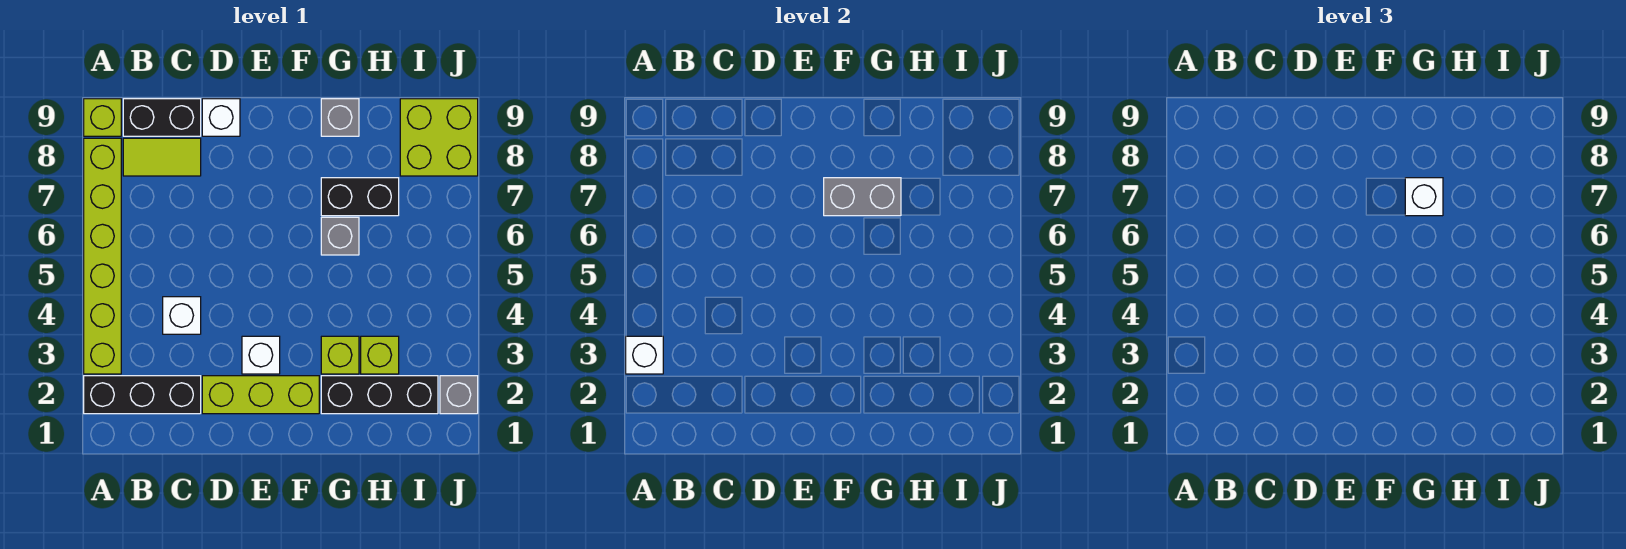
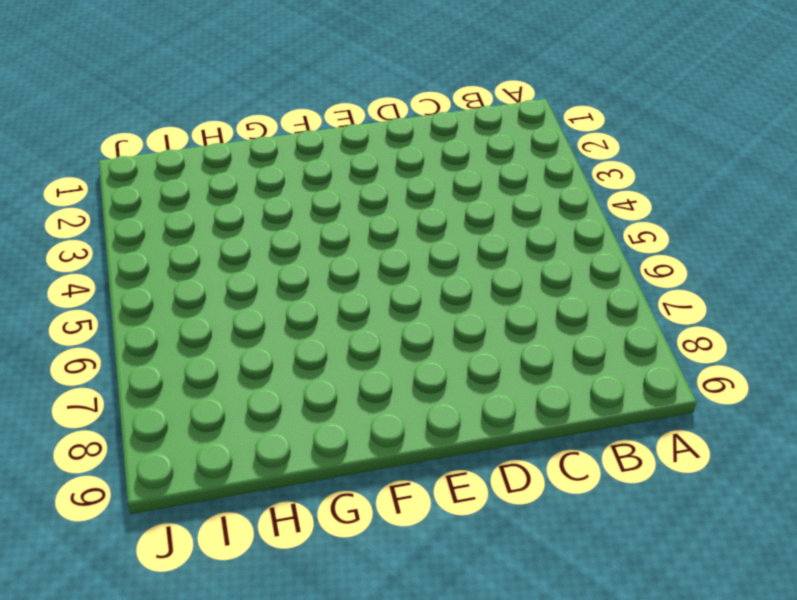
none -> black 1x3 brick [84,376,201,414]
none -> lime 1x6 brick [84,138,121,374]
none -> lime 1x1 brick [84,99,121,136]

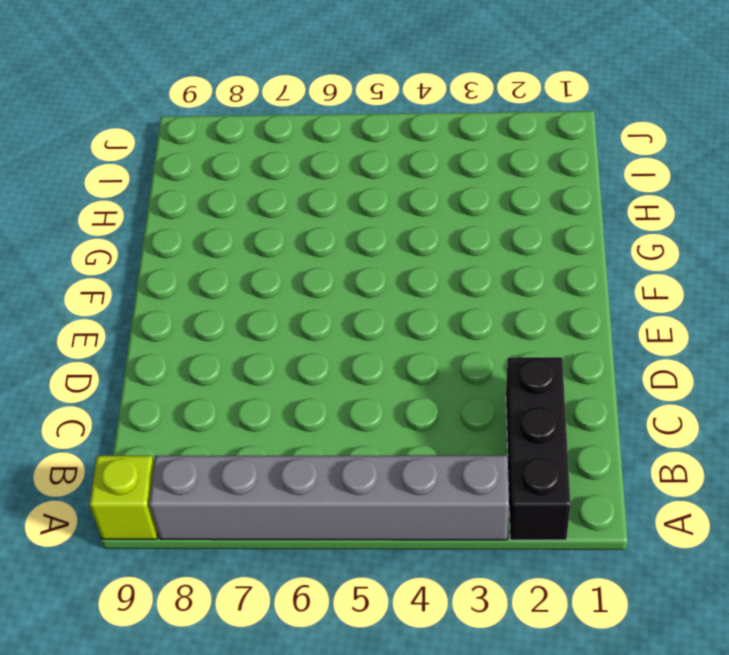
grey 1x6 brick [149,455,509,540] -> lime 1x6 brick [84,138,121,374]
none -> lime 1x2 tile [123,138,201,176]
none -> black 1x2 brick [123,99,201,136]
none -> white 1x1 brick [163,297,201,334]

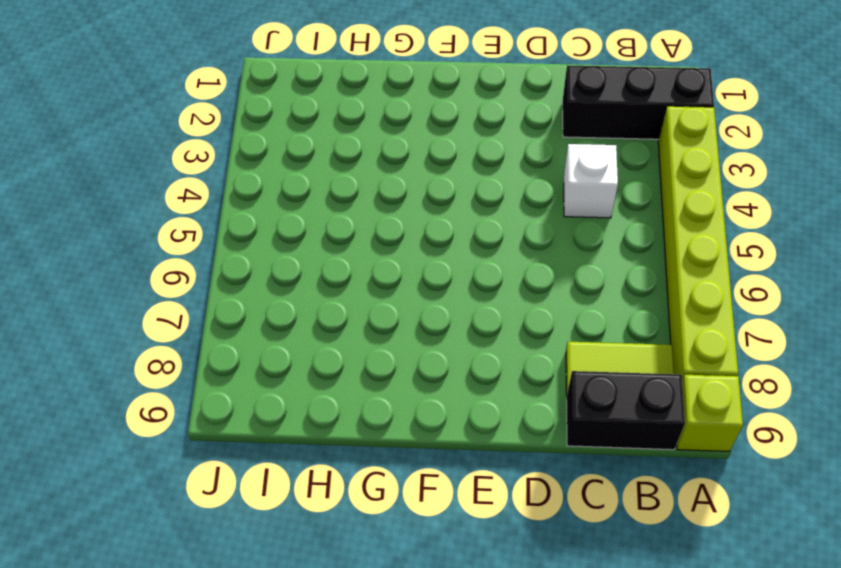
none -> lime 1x3 brick [202,376,319,414]
none -> white 1x1 brick [202,99,240,136]
none -> white 1x1 brick [242,336,280,374]

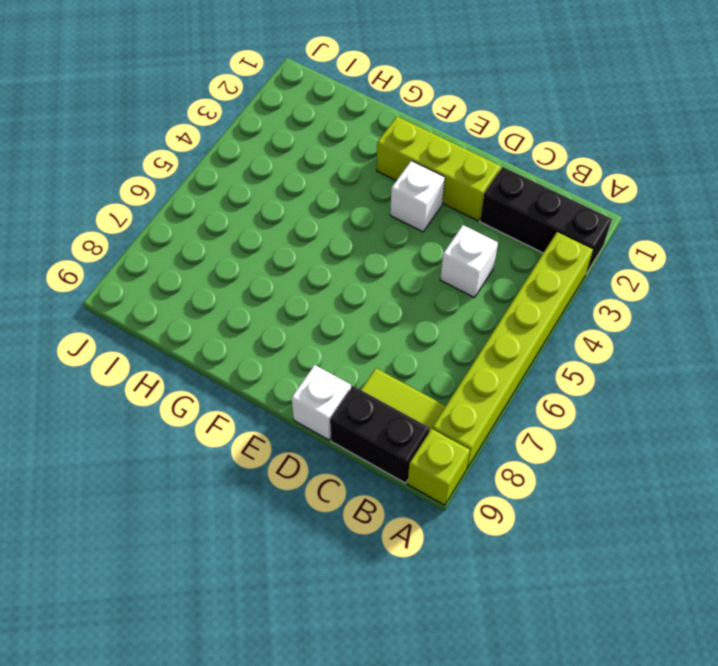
none -> black 1x3 brick [321,376,438,414]
none -> lime 1x1 brick [321,336,359,374]
none -> grey 1x1 brick [321,217,359,255]

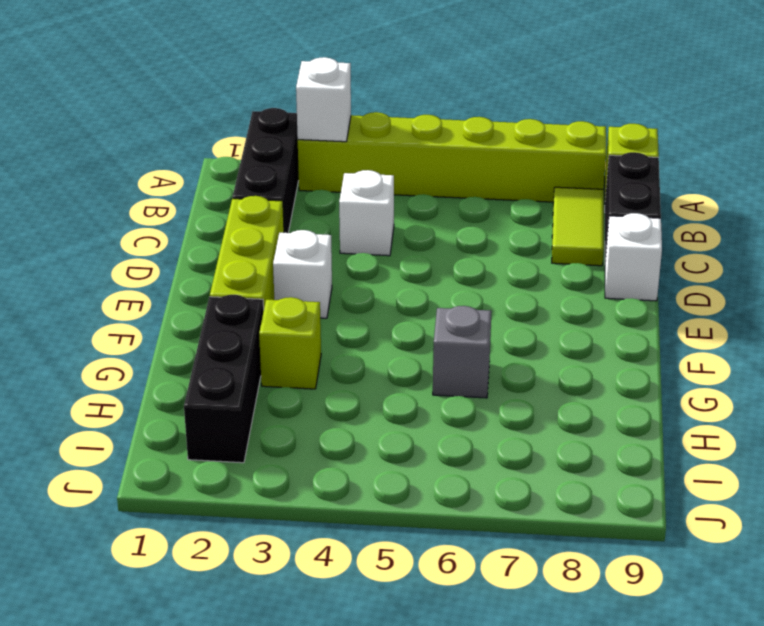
none -> black 1x2 brick [321,178,399,216]
none -> grey 1x1 brick [321,99,359,136]
none -> lime 1x1 brick [361,336,399,374]

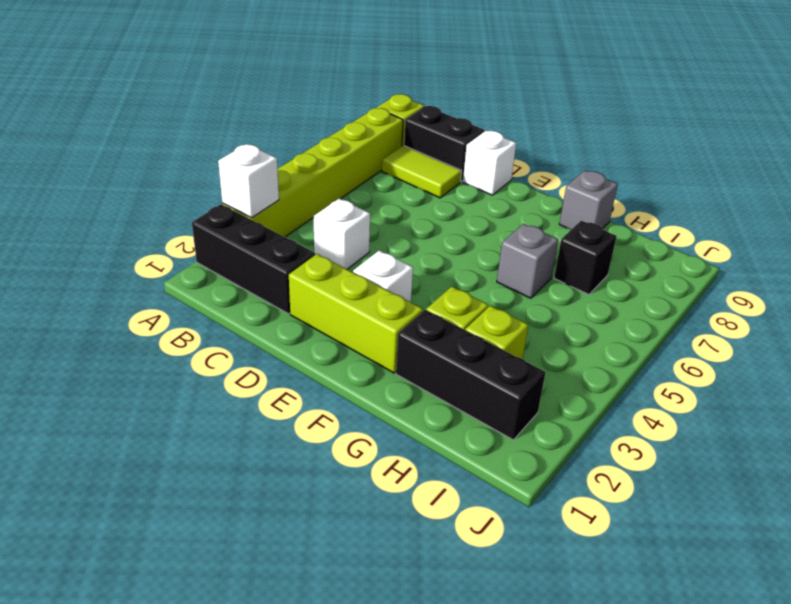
black 1x1 brick [554,221,617,295] -> black 1x2 brick [321,178,399,216]
none -> lime 2x2 brick [400,99,478,176]
none -> grey 1x1 brick [440,376,478,414]
none -> grey 1x2 brick [824,178,901,216]

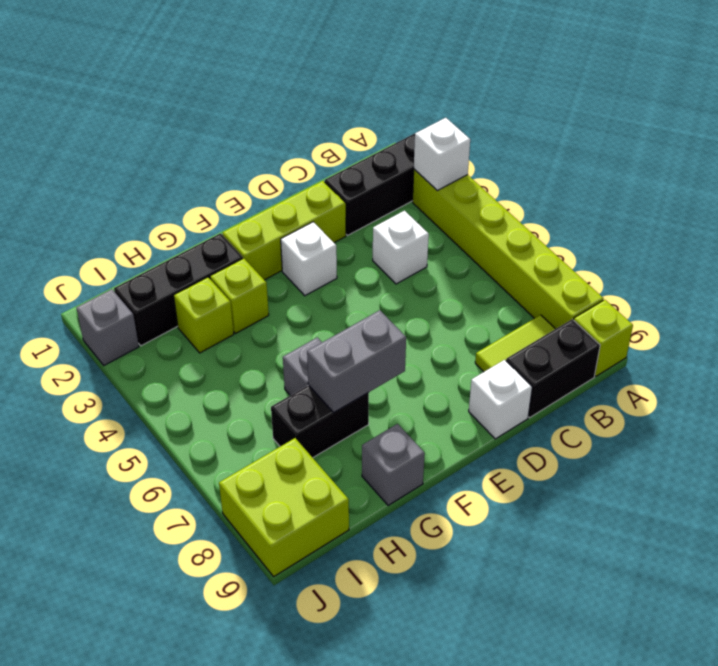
none -> white 1x1 brick [1405,178,1443,216]

